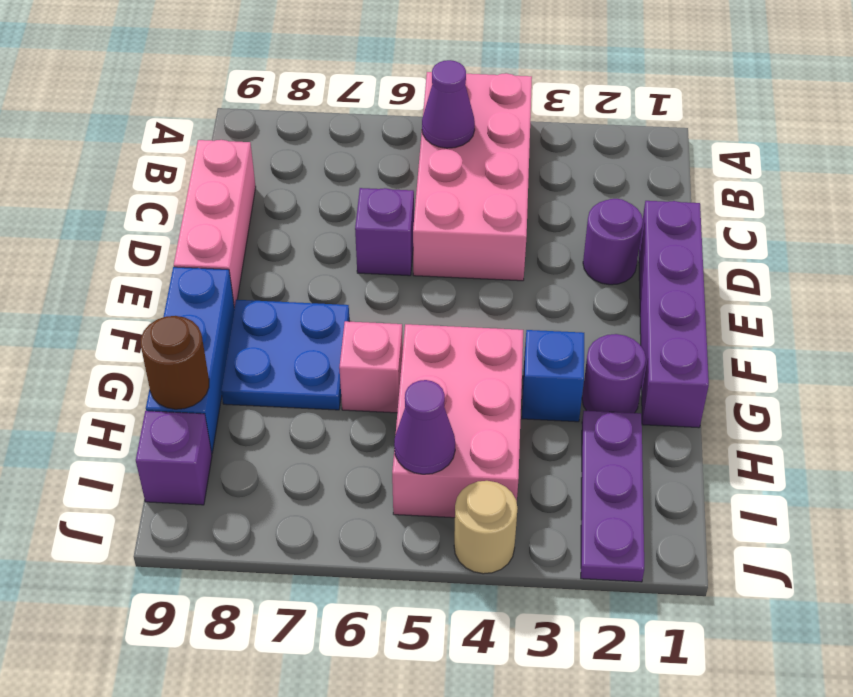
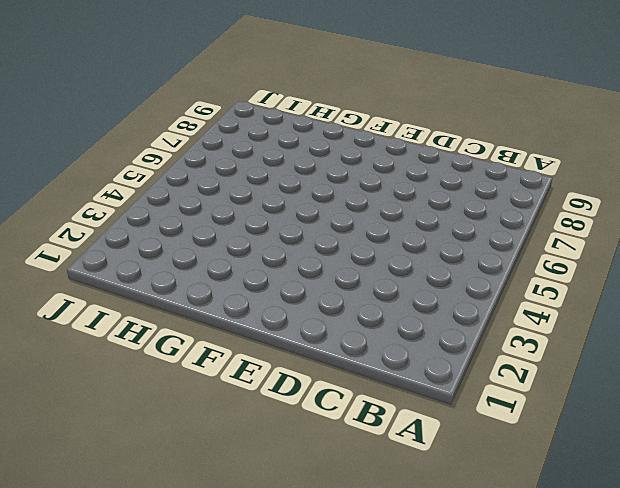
none -> pink 2x4 brick [413,72,532,281]
none -> pink 1x3 brick [174,140,256,308]
none -> purple 1x4 brick [639,201,709,428]

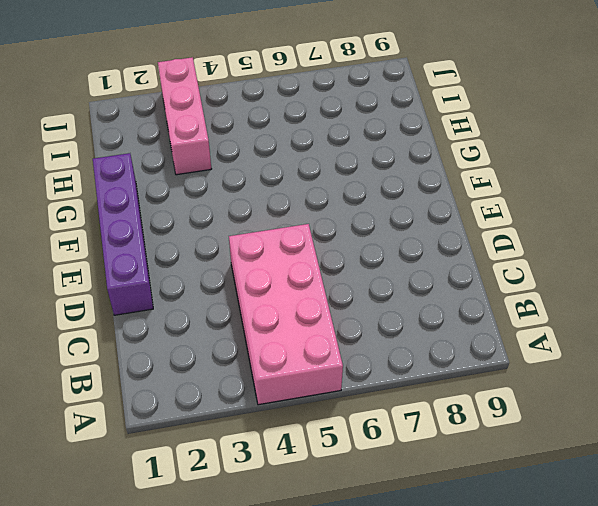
pink 1x3 brick [158,57,211,175] -> pink 1x3 brick moved to [174,140,256,308]
none -> purple 1x1 round brick [583,199,643,285]
none -> purple 1x1 brick [355,188,414,276]
none -> blue 2x2 plate [221,300,349,410]

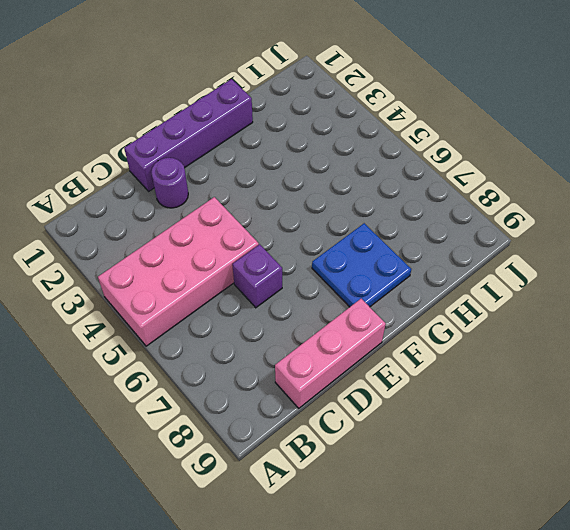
none -> blue 1x3 brick [146,267,234,453]
none -> purple 1x1 round brick [582,334,646,413]
none -> blue 1x1 brick [522,330,584,422]

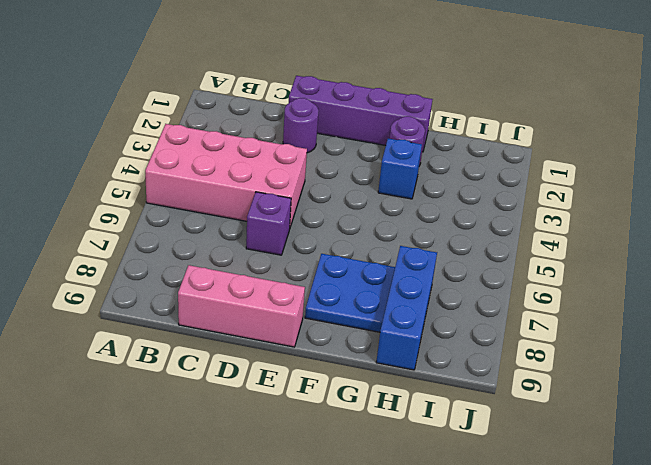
blue 1x3 brick [376,246,437,370] -> blue 1x3 brick turned to [146,267,234,453]
none -> pink 2x3 brick [392,324,523,518]
none -> pink 1x1 brick [339,321,403,413]
none -> purple 1x3 plate [581,411,644,582]

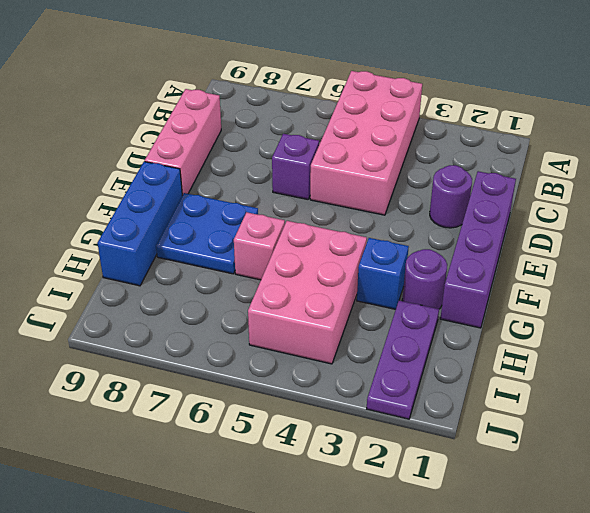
none -> purple 1x1 brick [136,411,212,505]
none -> tan 1x1 round brick [454,481,517,574]
none -> purple 1x1 cone [422,60,475,148]

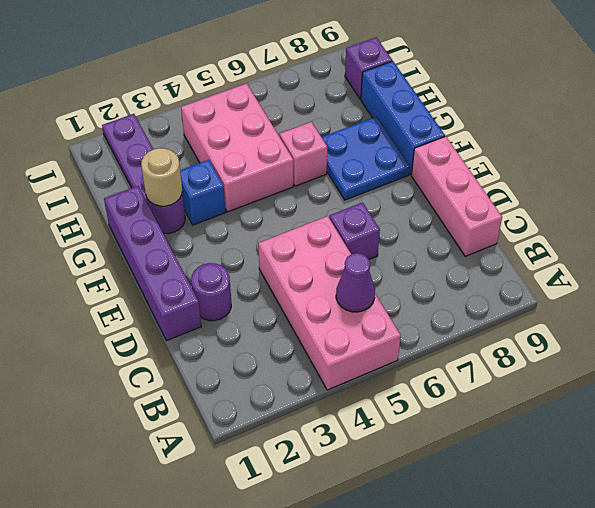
tan 1x1 round brick [141,148,182,206] -> tan 1x1 round brick moved to [454,481,517,574]
none -> brown 1x1 round brick [141,316,209,409]
none -> purple 1x1 cone [394,380,455,474]

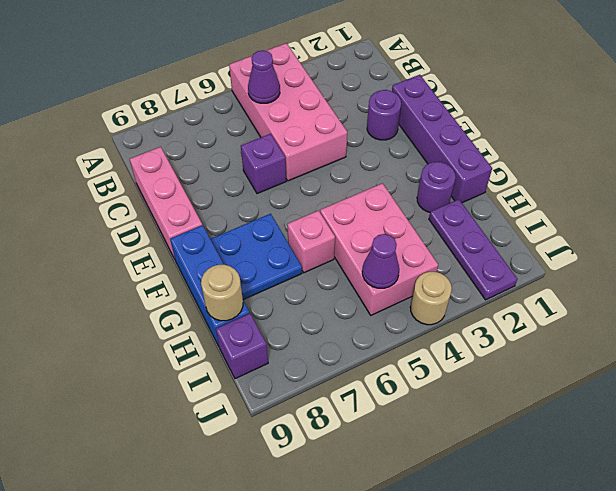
tan 1x1 round brick [201,265,243,321] -> brown 1x1 round brick [141,316,209,409]
none -> blue 1x1 brick [522,330,584,422]

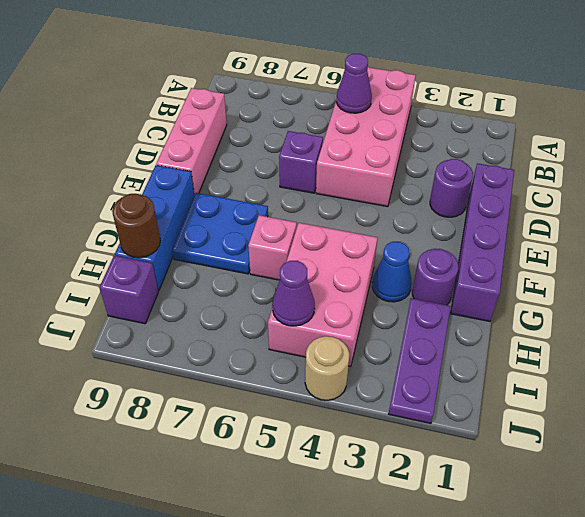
blue 1x1 cone [372,242,411,302] -> blue 1x1 brick [522,330,584,422]

